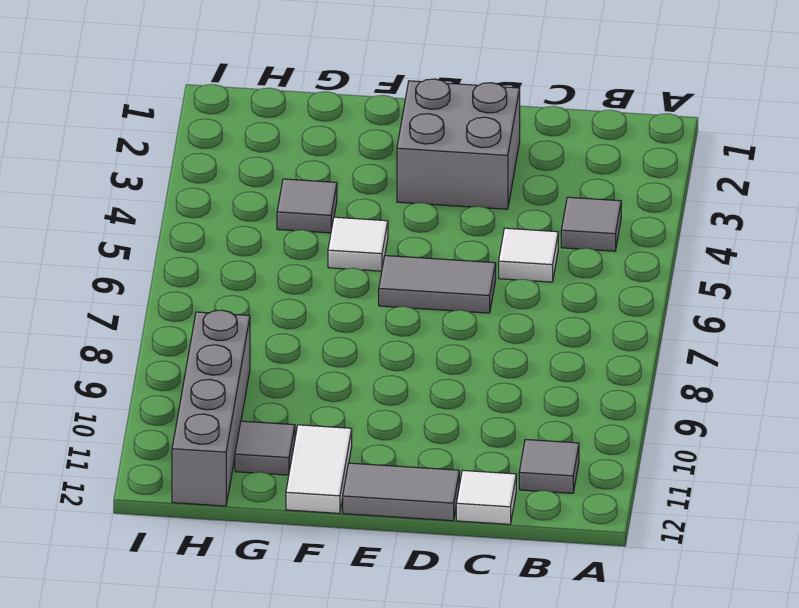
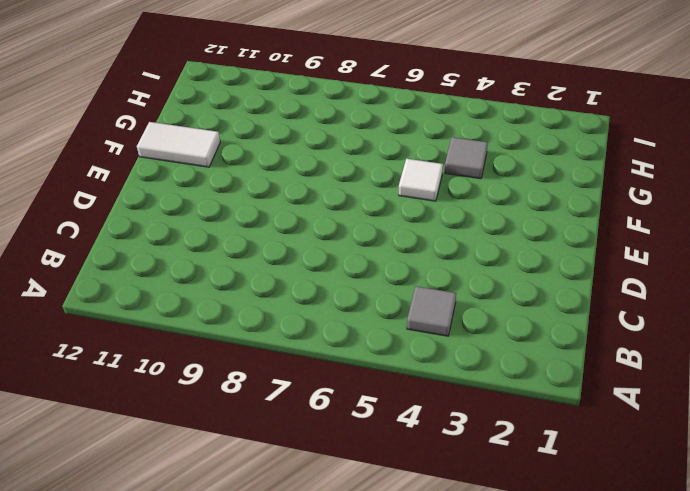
none -> grey 1x1 tile [519,440,579,493]
none -> white 1x1 tile [499,228,558,282]
none -> white 1x1 tile [456,470,516,524]

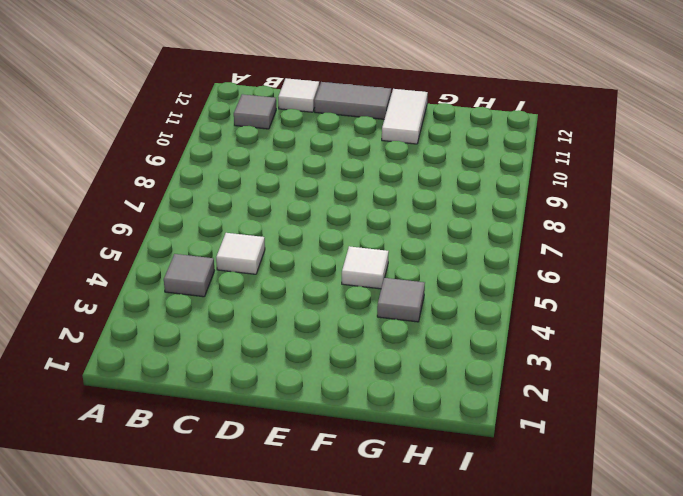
none -> grey 2x2 brick [397,79,520,209]
none -> grey 1x2 tile [379,256,496,313]
none -> grey 1x1 tile [235,421,295,475]

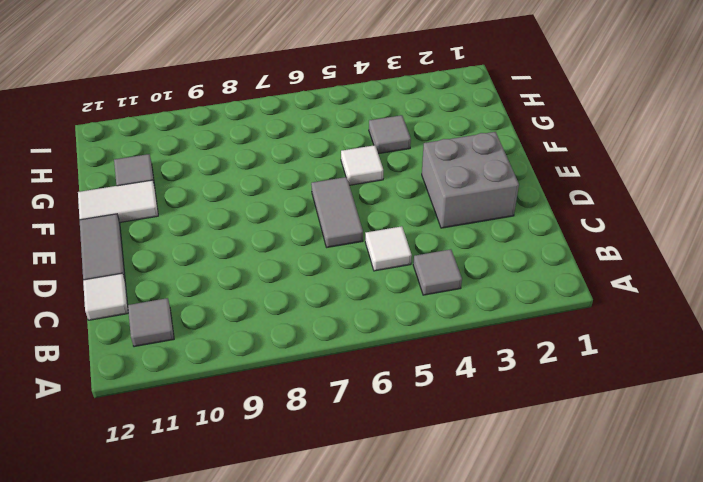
none -> grey 1x4 brick [172,310,250,506]

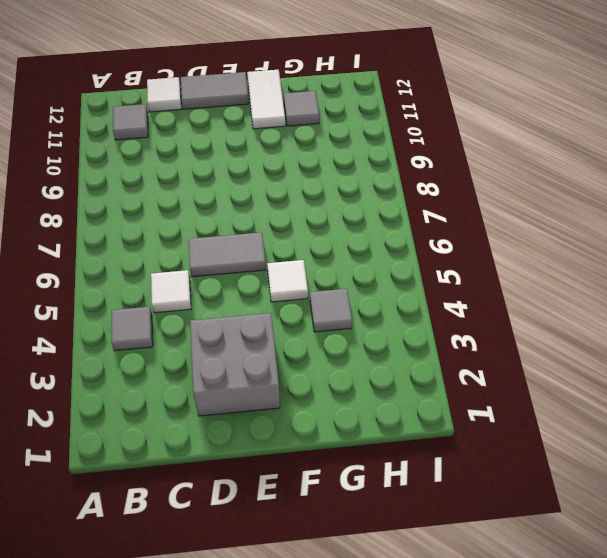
none -> grey 1x4 brick [172,310,250,506]

